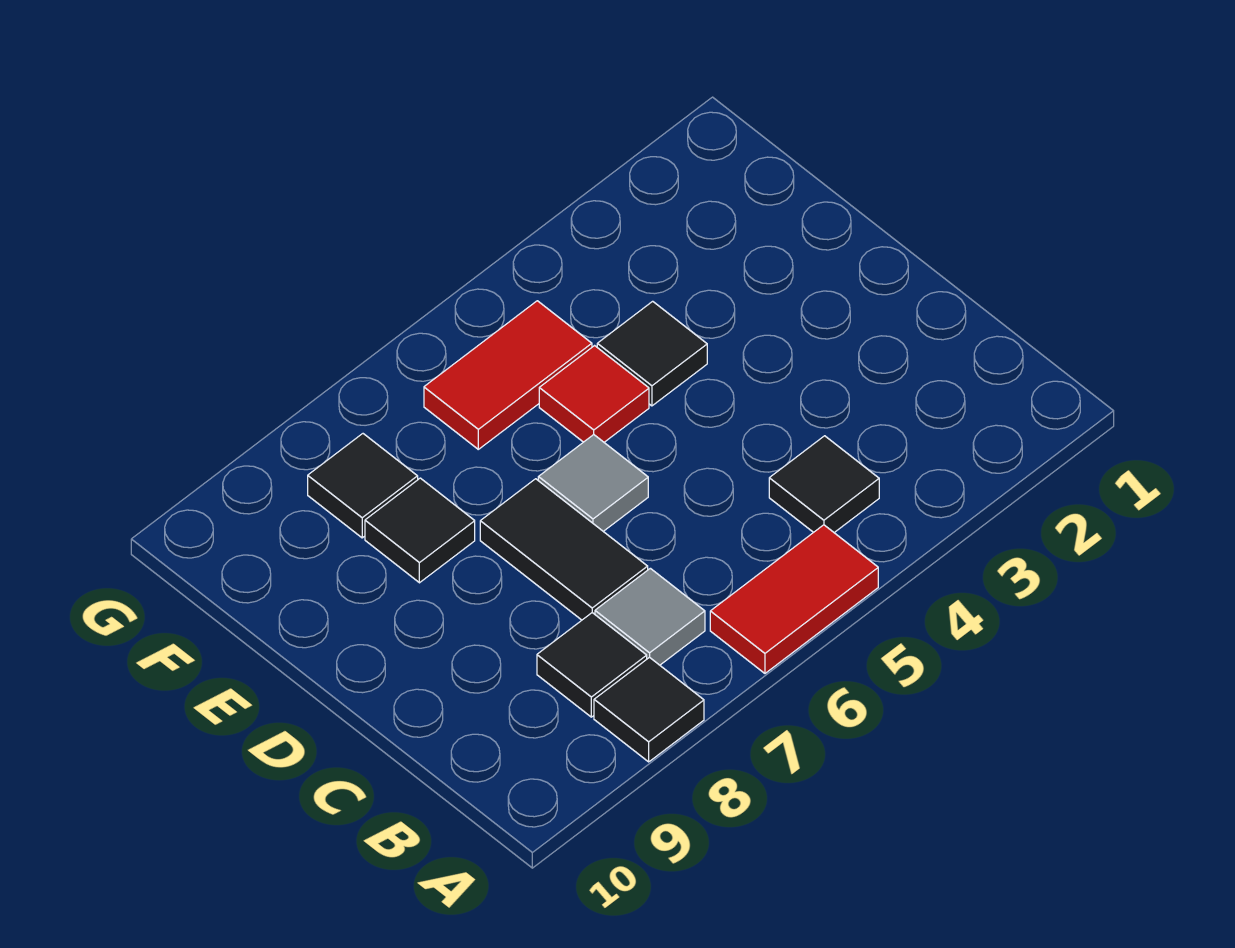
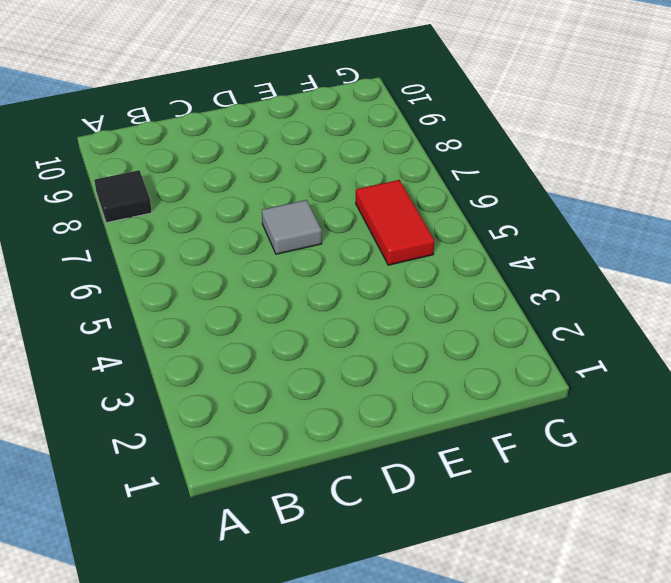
none -> red 1x2 tile [710,525,878,673]
none -> black 1x1 tile [769,436,879,532]
none -> grey 1x1 tile [595,568,705,665]

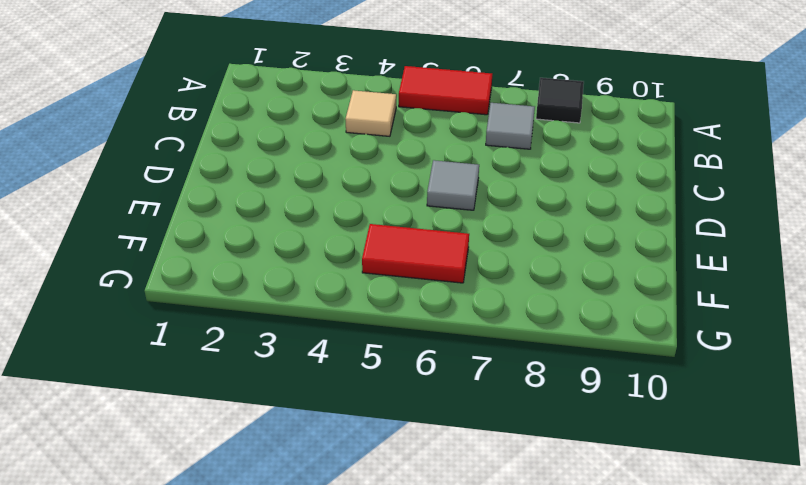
tan 1x1 tile [345,90,396,136] -> black 1x1 tile [769,436,879,532]
none -> black 1x1 tile [537,613,647,717]
none -> black 1x2 tile [480,479,648,620]
none -> black 1x1 tile [597,301,707,406]

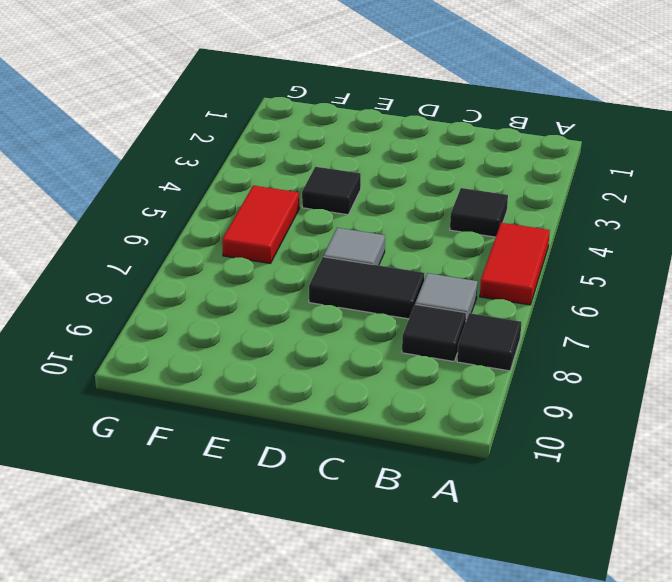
none -> red 1x1 tile [539,346,649,442]
none -> black 1x1 tile [365,478,475,583]
none -> black 1x1 tile [308,434,418,538]

